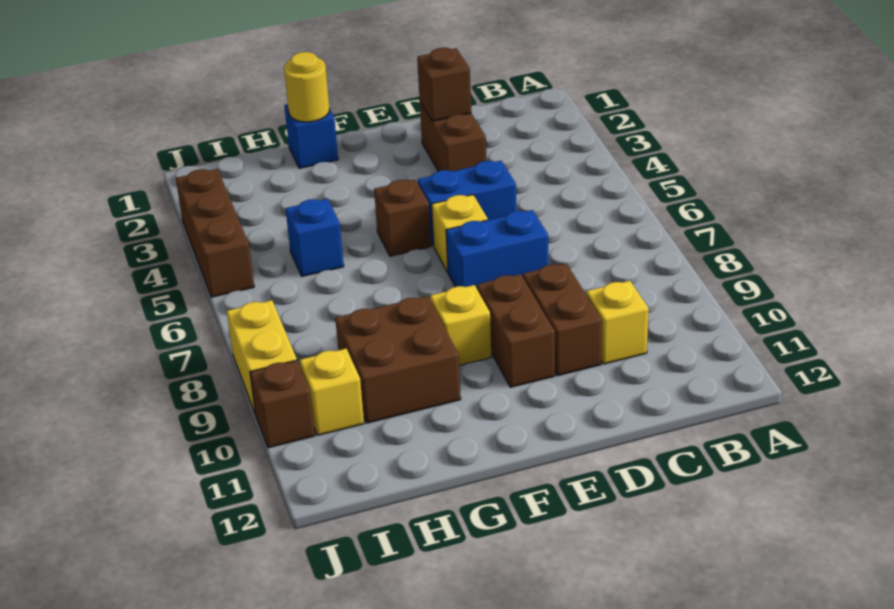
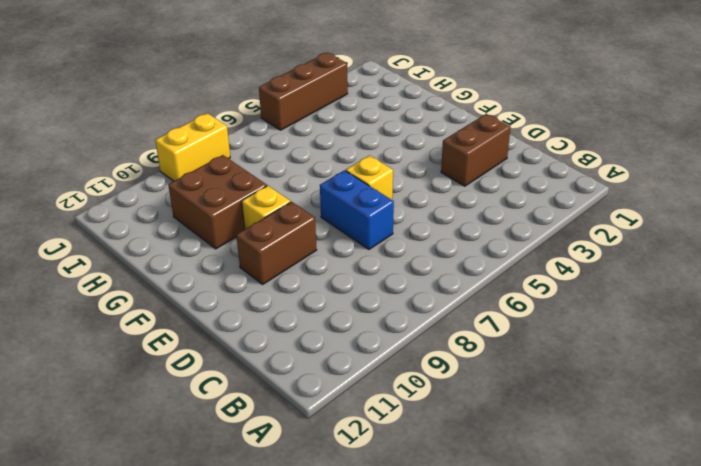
none -> yellow 1x1 brick [586,281,649,364]
none -> blue 1x2 brick [418,161,516,246]
none -> brown 1x2 brick [523,263,602,376]

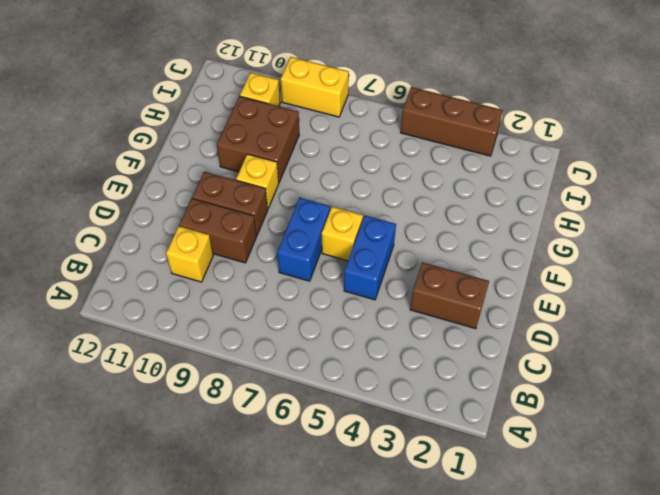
none -> brown 1x1 brick [374,180,431,256]
none -> blue 1x1 brick [284,104,338,168]
none -> blue 1x1 brick [286,199,344,276]

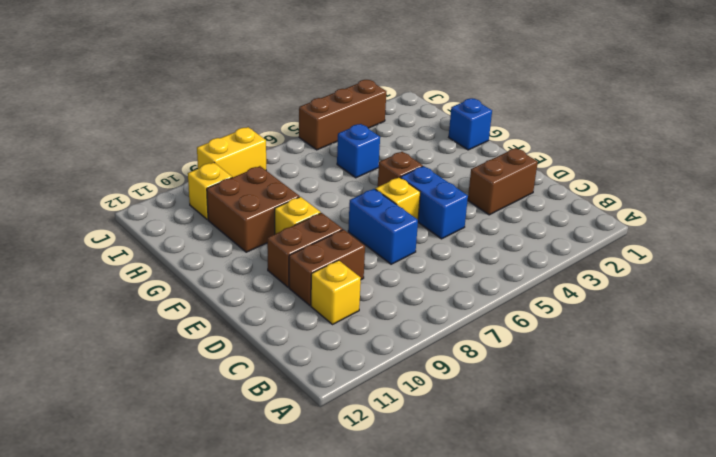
none -> brown 1x1 brick [250,360,315,448]
none -> brown 1x1 brick [417,48,471,121]
none -> yellow 1x1 round brick [284,52,330,122]

